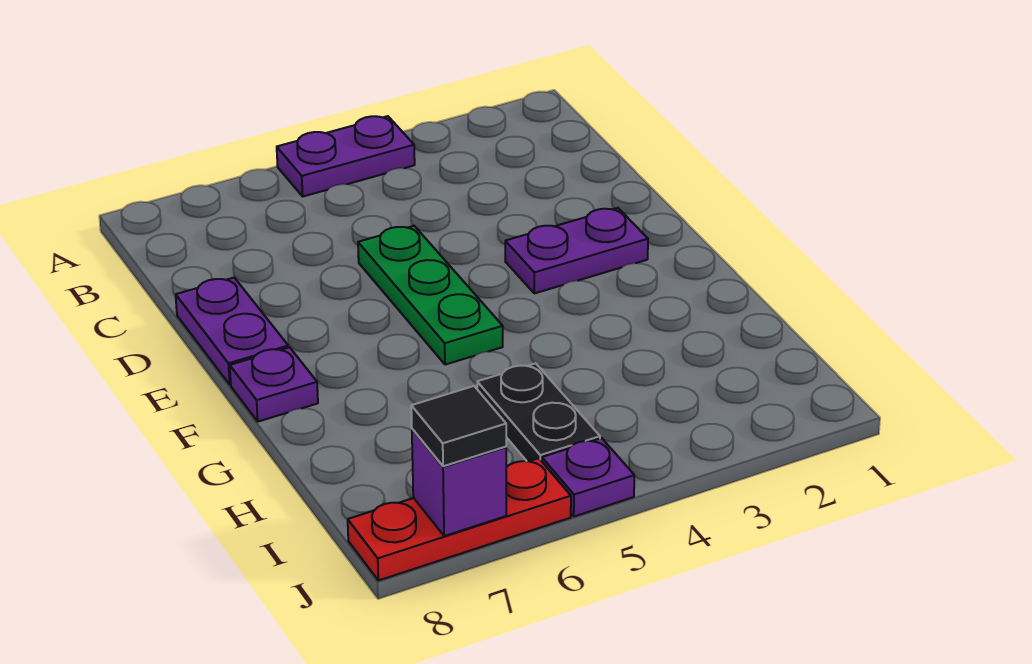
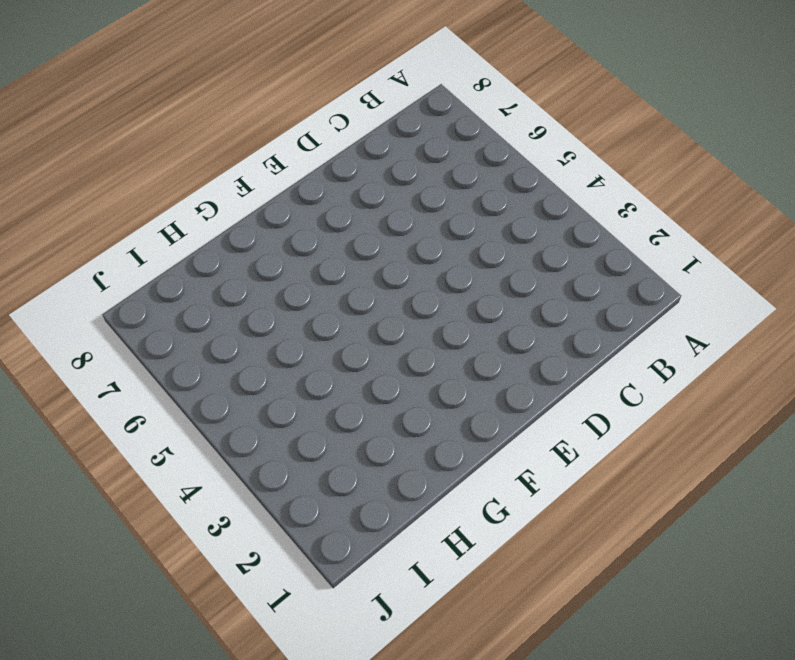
none -> purple 1x2 plate [277,116,415,196]
none -> green 1x3 plate [358,226,503,365]

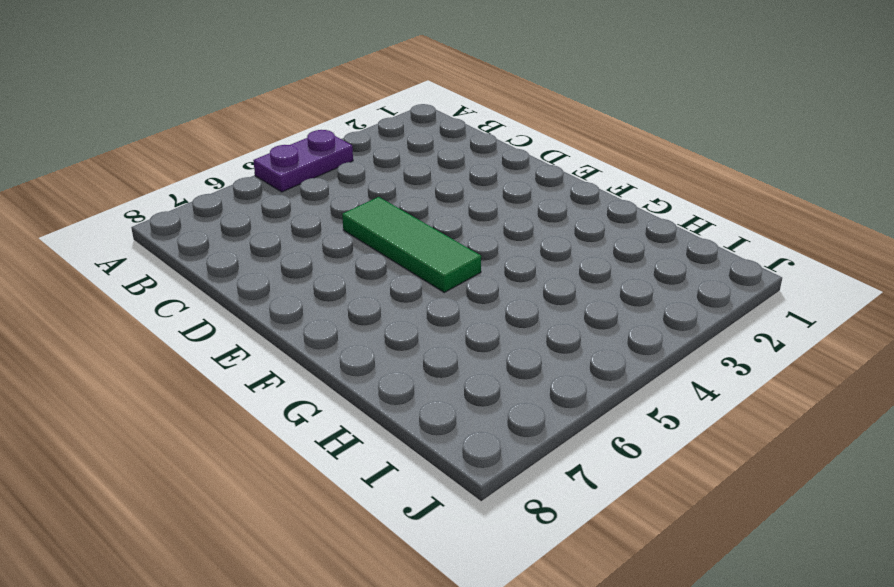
green 1x3 tile [342,197,481,292] -> green 1x3 plate [358,226,503,365]
none -> purple 1x2 plate [176,278,288,385]
none -> purple 1x2 plate [505,208,648,293]

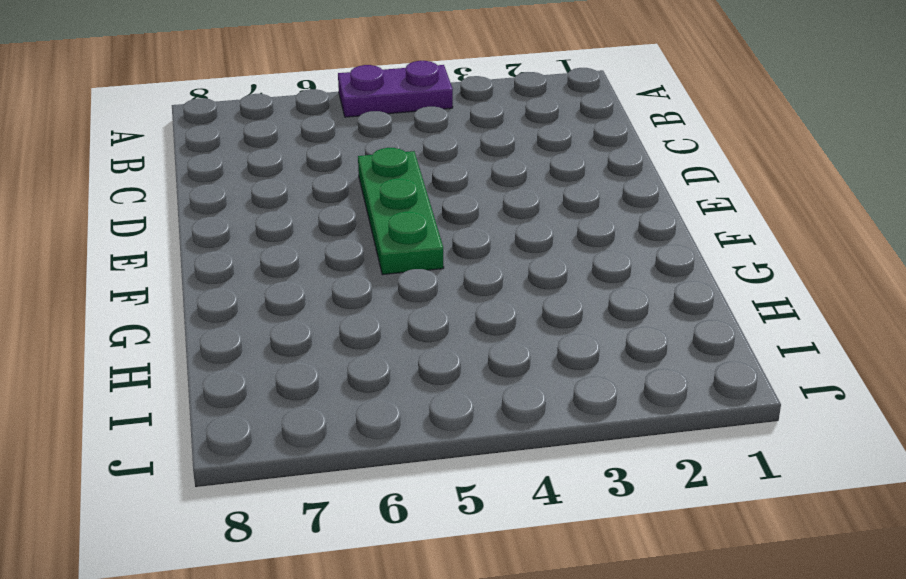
none -> purple 1x2 plate [176,278,288,385]
none -> purple 1x2 plate [505,208,648,293]

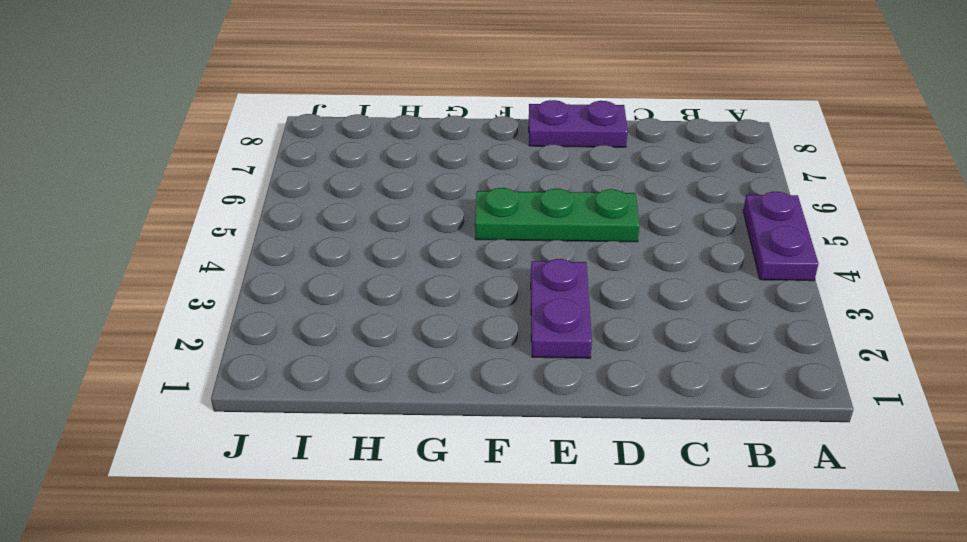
none -> purple 1x1 plate [230,347,318,422]
none -> black 1x2 plate [477,363,600,461]

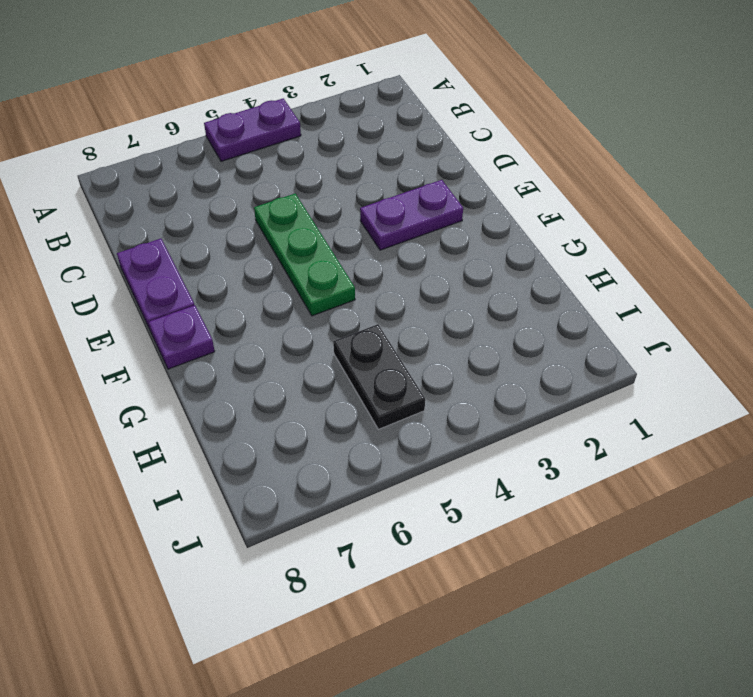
none -> purple 1x1 plate [542,438,634,516]
none -> red 1x3 plate [348,458,571,580]

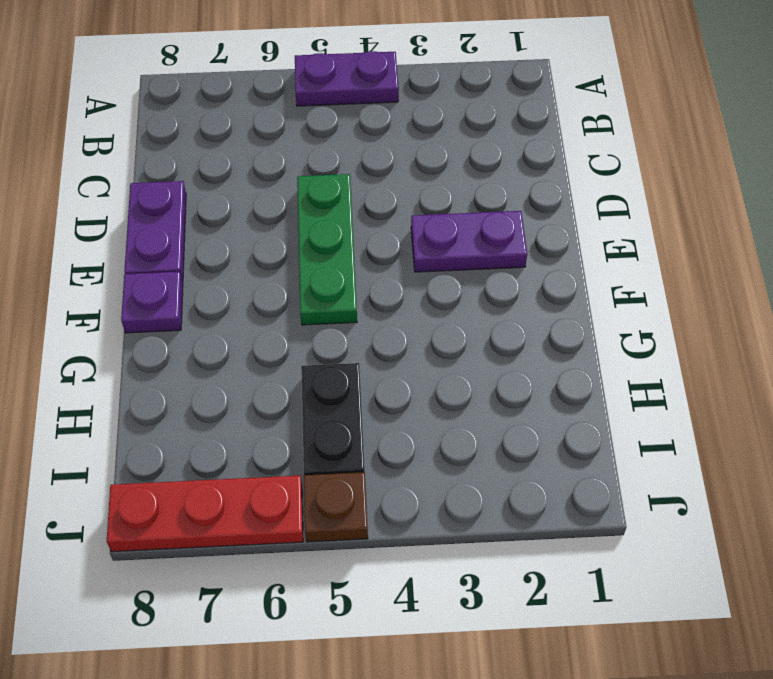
brown 1x1 plate [304,472,368,542] -> purple 1x1 plate [542,438,634,516]
none -> purple 1x1 brick [412,429,506,536]
none -> black 1x1 tile [411,386,506,466]

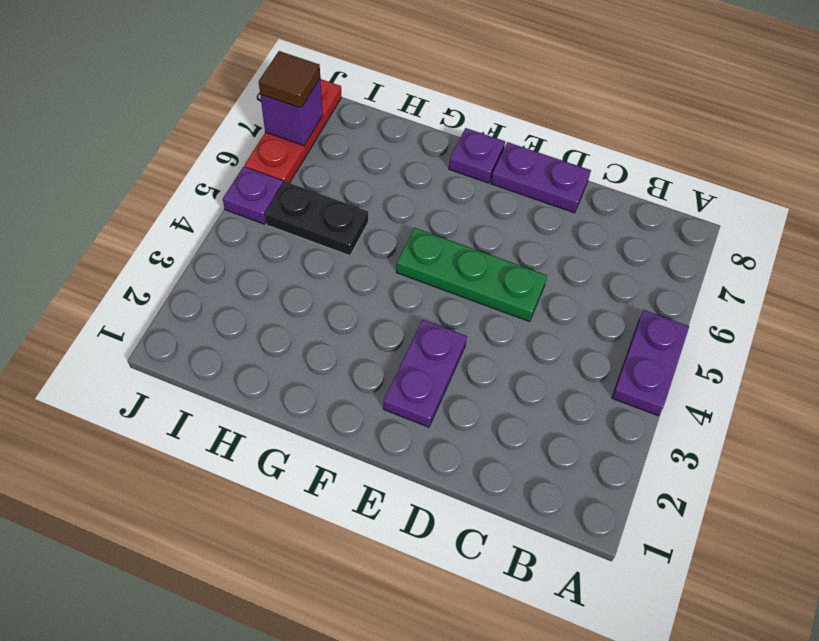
brown 1x1 tile [259,51,320,108] -> black 1x1 tile [411,386,506,466]

